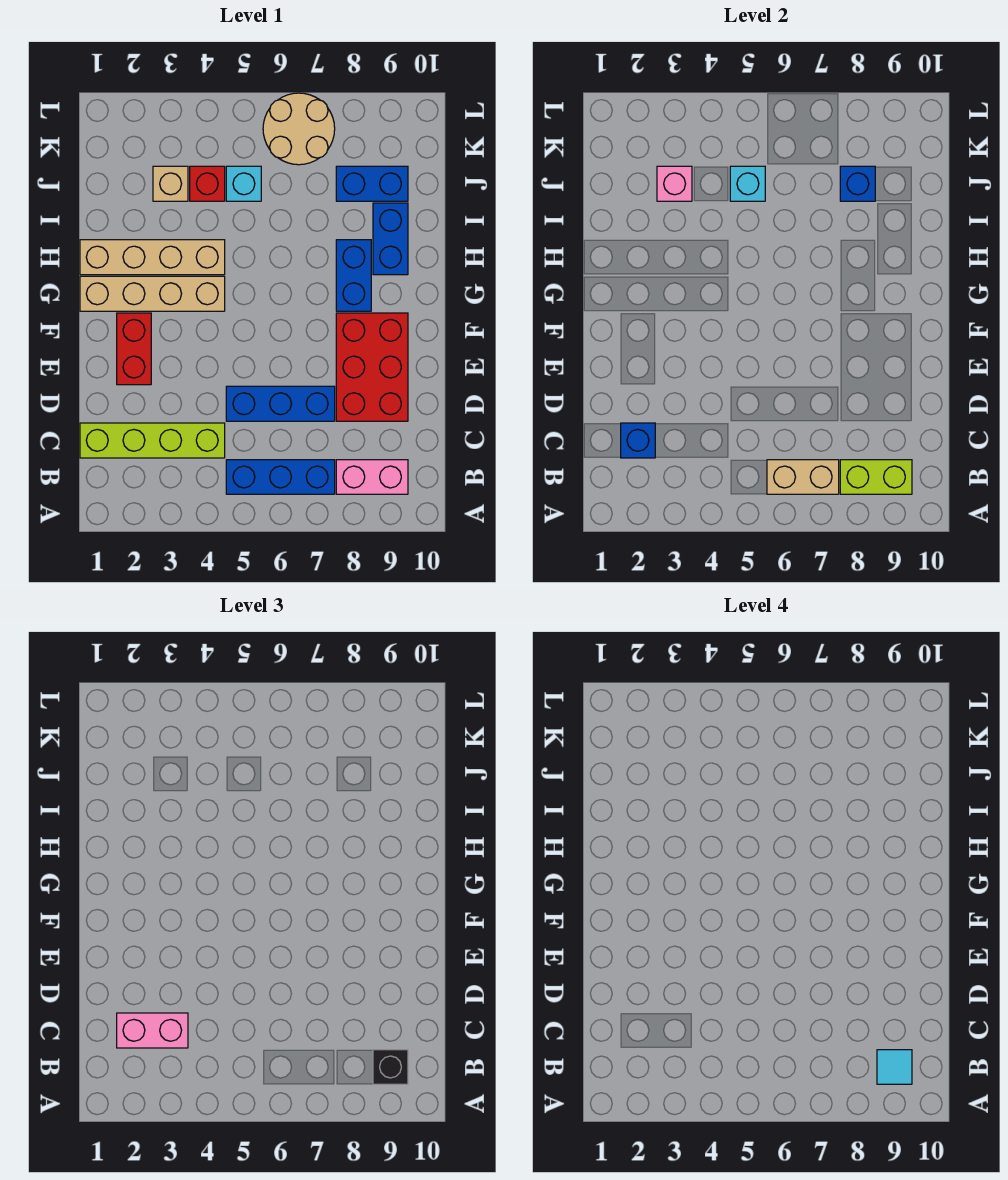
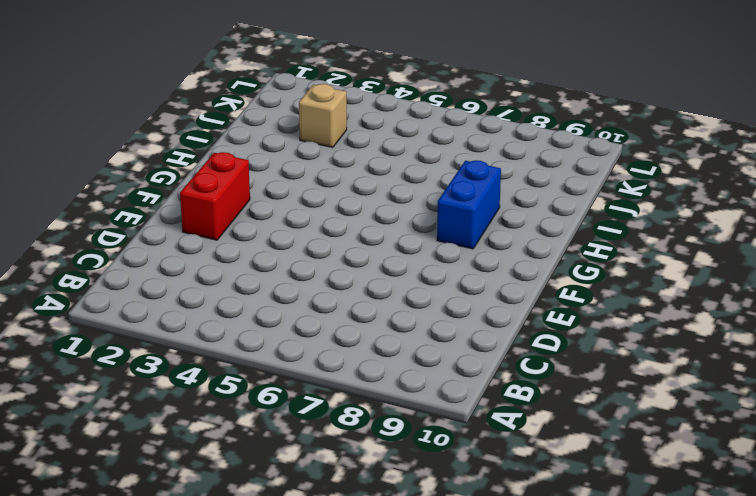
none -> blue 1x3 brick [226,460,335,494]
none -> pink 1x2 brick [336,460,408,494]
none -> lime 1x4 brick [80,423,225,458]

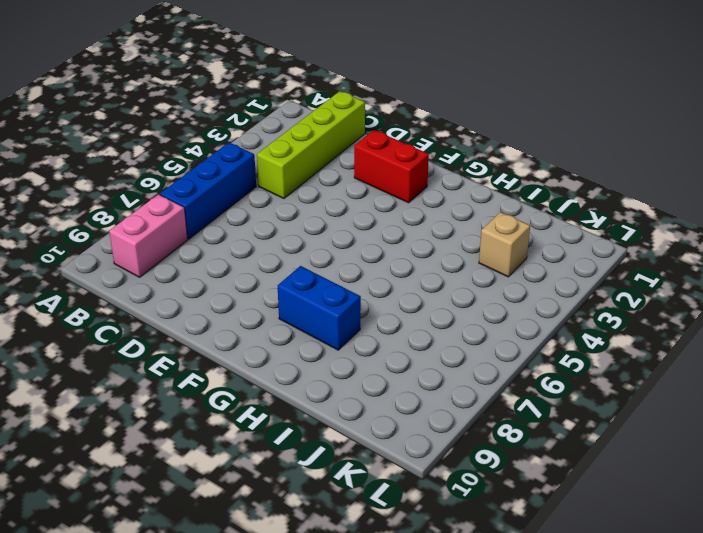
none -> blue 1x3 brick [226,386,335,421]
none -> red 2x3 brick [336,313,408,421]
none -> tan 1x4 brick [80,276,225,311]

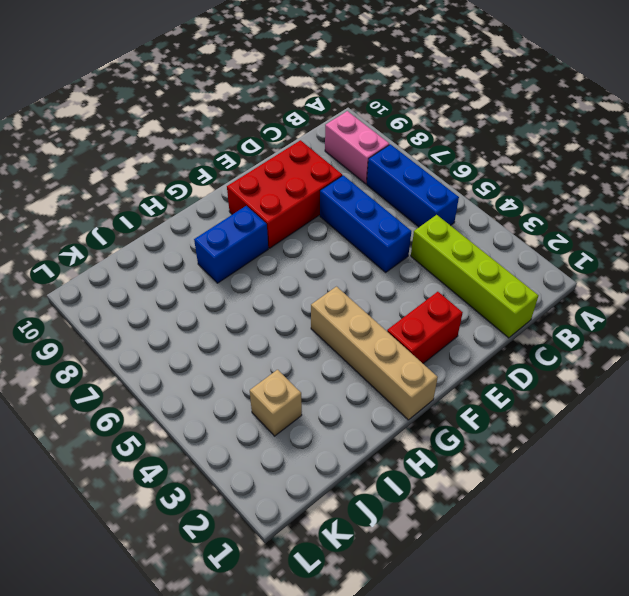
none -> tan 1x4 brick [80,240,225,275]
none -> blue 1x2 brick [373,203,408,275]
none -> red 1x1 brick [190,166,225,201]

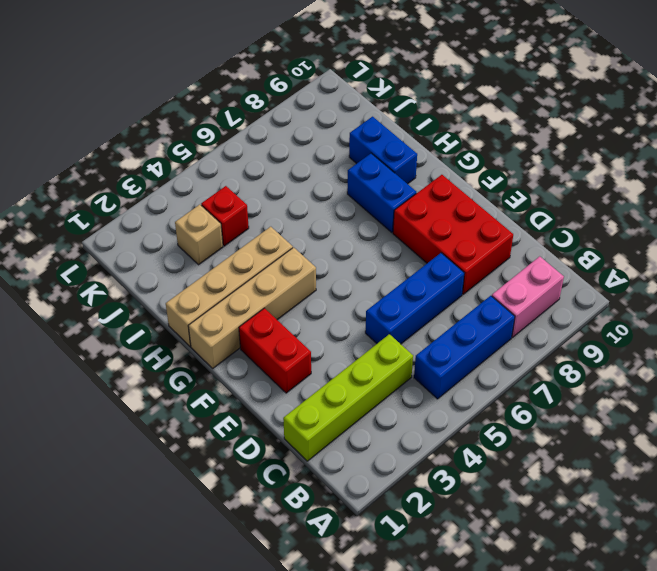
none -> cyan 1x1 brick [226,166,261,201]
none -> blue 1x2 brick [336,166,408,201]
none -> tan 2x2 round brick [263,93,335,165]

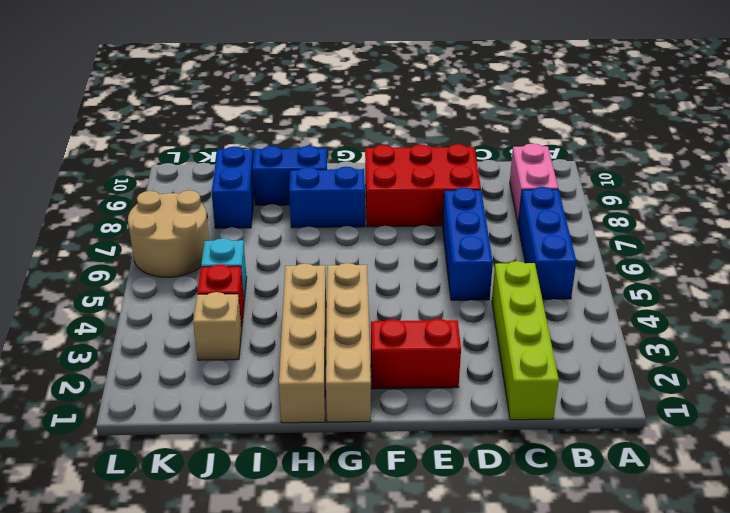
none -> tan 1x2 brick [767,460,839,494]
none -> lime 1x2 brick [840,460,912,494]
none -> blue 1x1 brick [621,423,655,458]

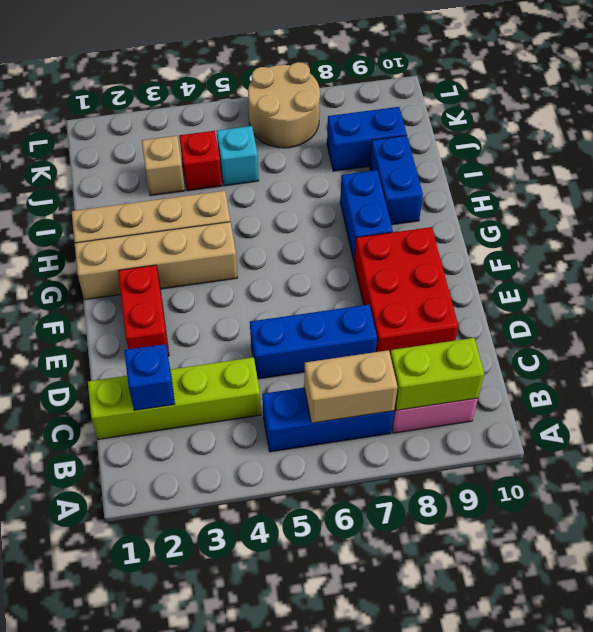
none -> pink 1x1 brick [657,166,692,201]
none -> cyan 1x1 brick [730,166,765,201]
none -> blue 1x1 brick [840,166,875,201]

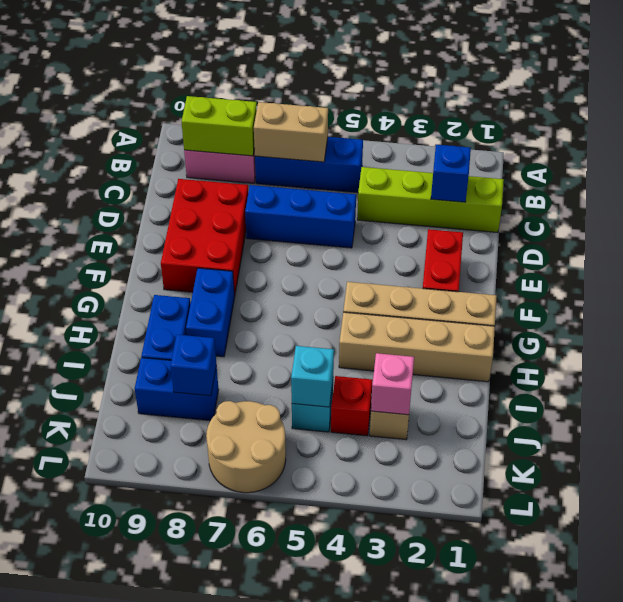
none -> black 1x1 brick [373,1050,408,1084]
none -> pink 1x2 brick [117,1013,188,1048]
none -> cyan 1x1 tile [877,1050,912,1084]

